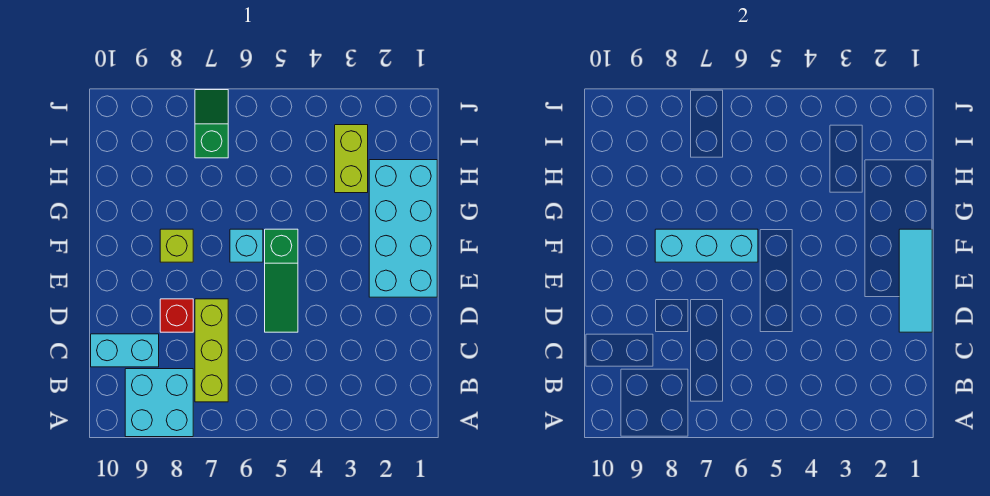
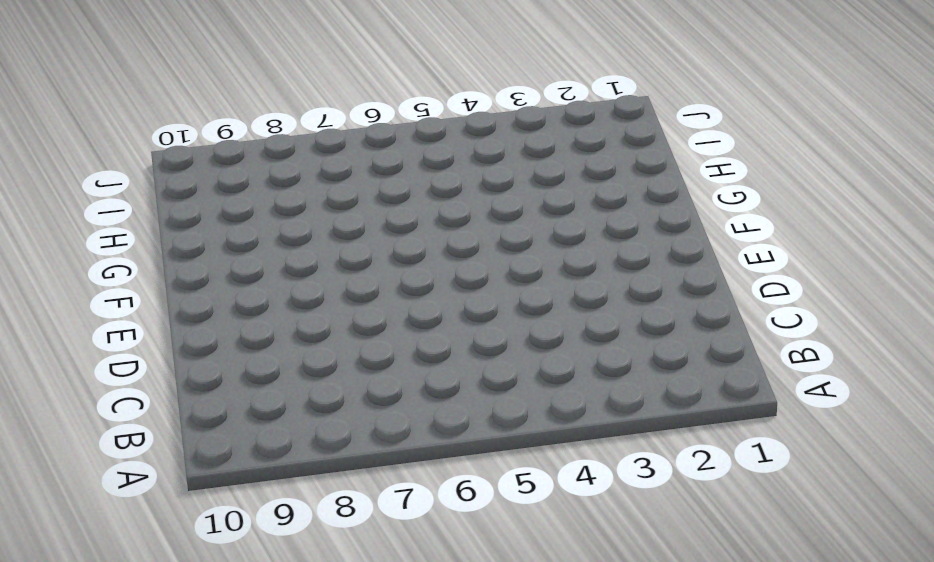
none -> cyan 2x2 brick [125,369,193,437]
none -> lime 1x3 brick [195,299,228,402]
none -> cyan 1x2 brick [91,334,159,367]

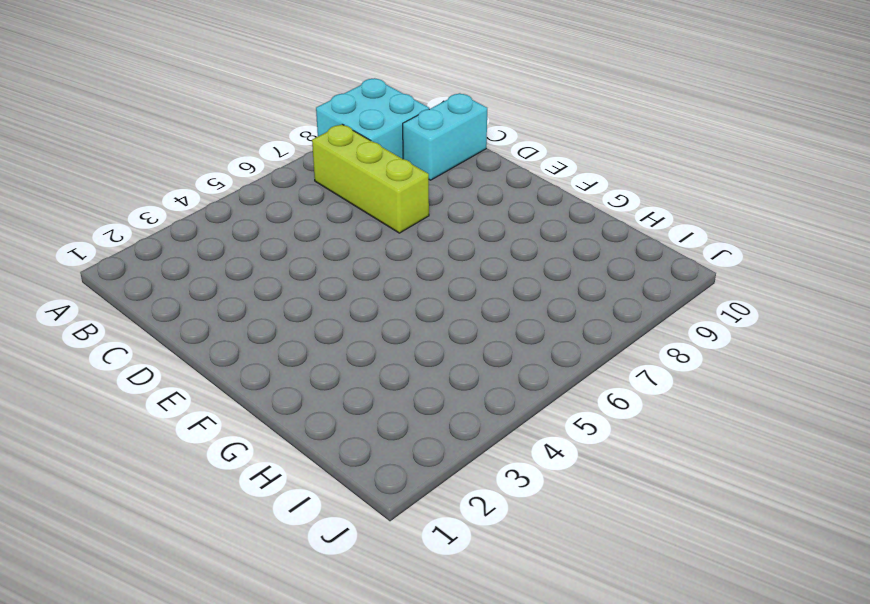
none -> green 1x3 slope [265,229,298,332]
none -> red 1x1 brick [160,299,193,332]
none -> cyan 2x4 brick [369,160,437,297]

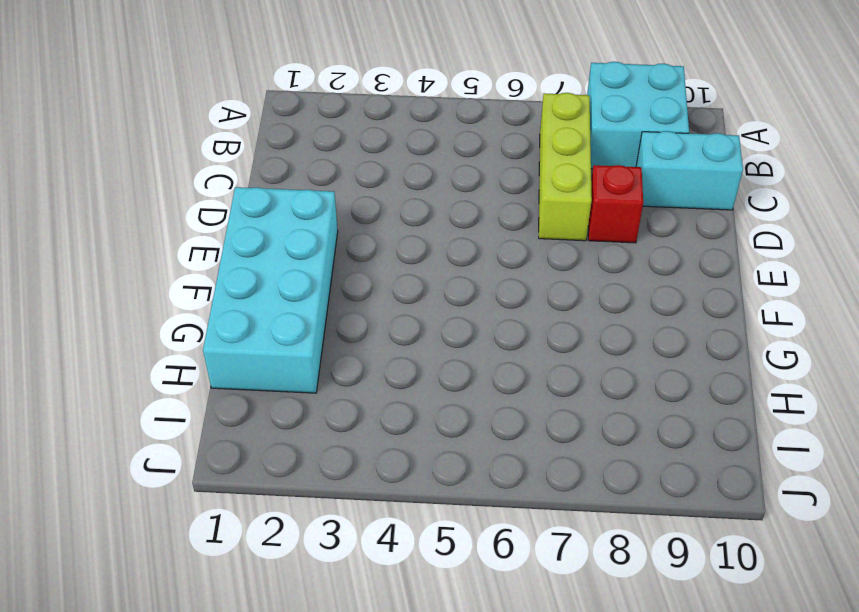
none -> green 1x3 slope [265,229,298,332]
none -> cyan 1x1 brick [230,229,263,262]
none -> lime 1x1 brick [160,229,193,262]

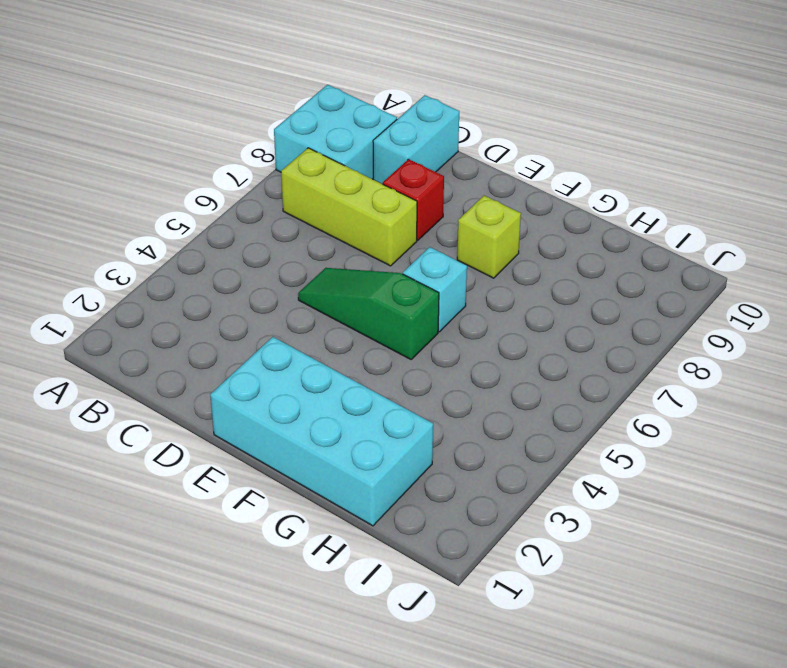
none -> lime 1x2 brick [335,125,368,193]
none -> green 1x2 slope [195,90,228,158]
none -> cyan 1x3 tile [899,229,932,332]

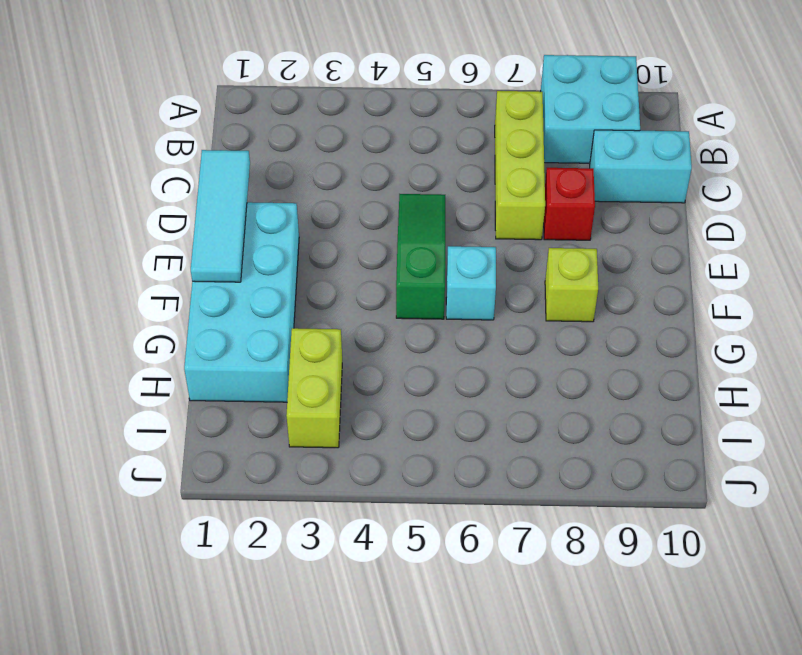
none -> green 1x2 slope [195,90,228,158]
none -> cyan 1x3 brick [655,229,758,262]

